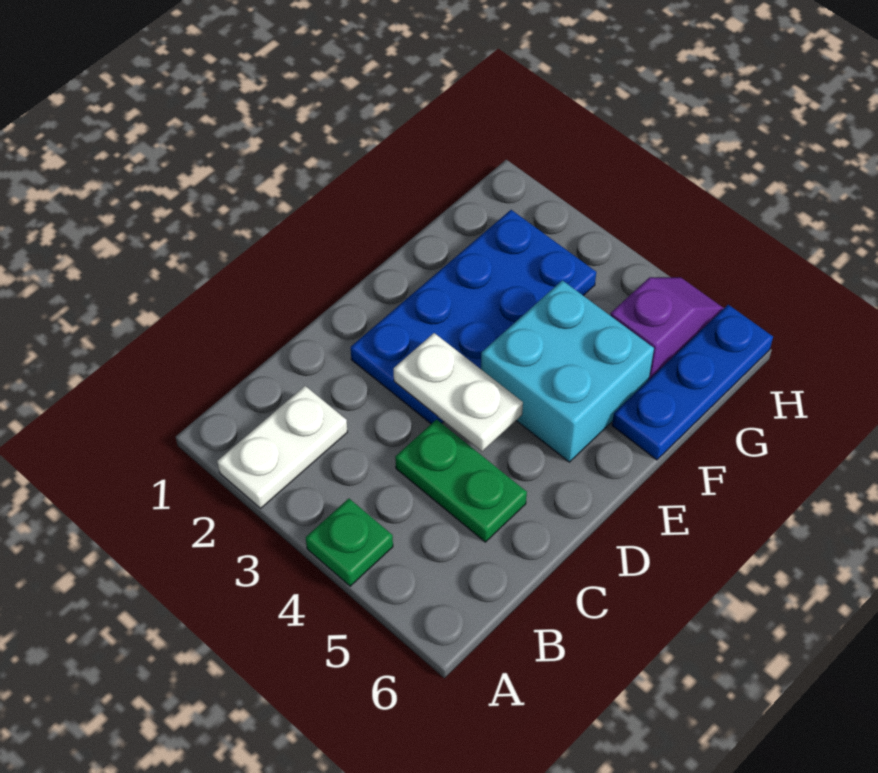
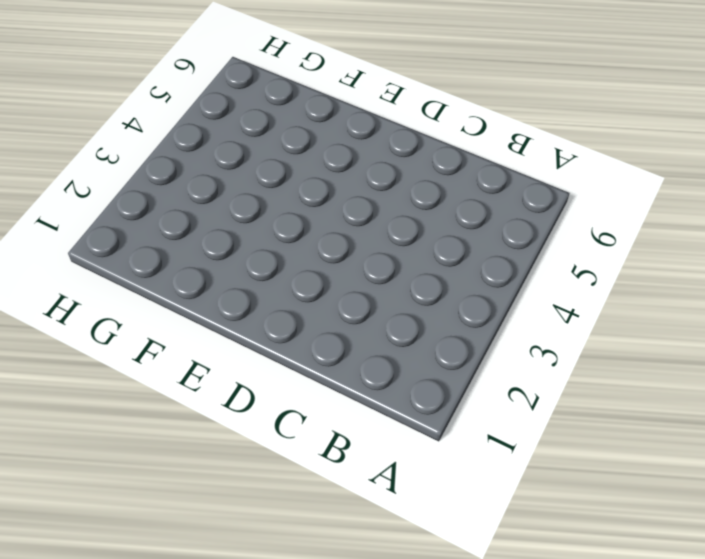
none -> white 1x2 plate [217,386,347,508]
none -> green 1x1 plate [306,499,393,586]

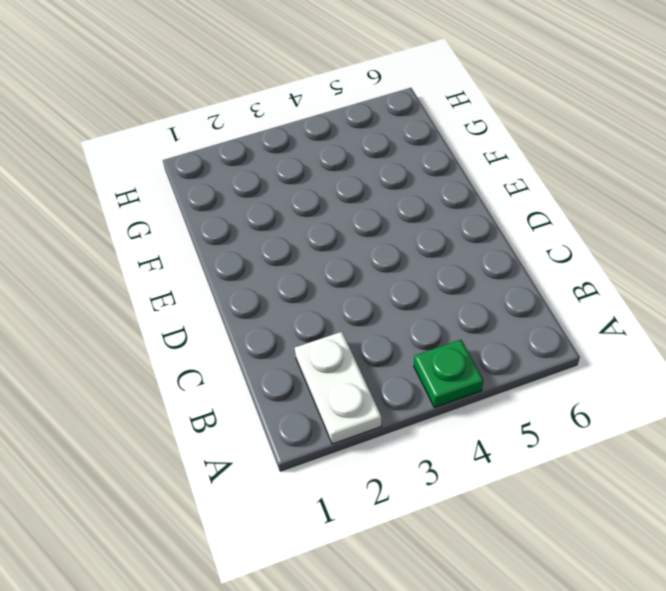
none -> green 1x2 plate [395,419,527,542]
none -> blue 2x4 plate [351,210,596,424]

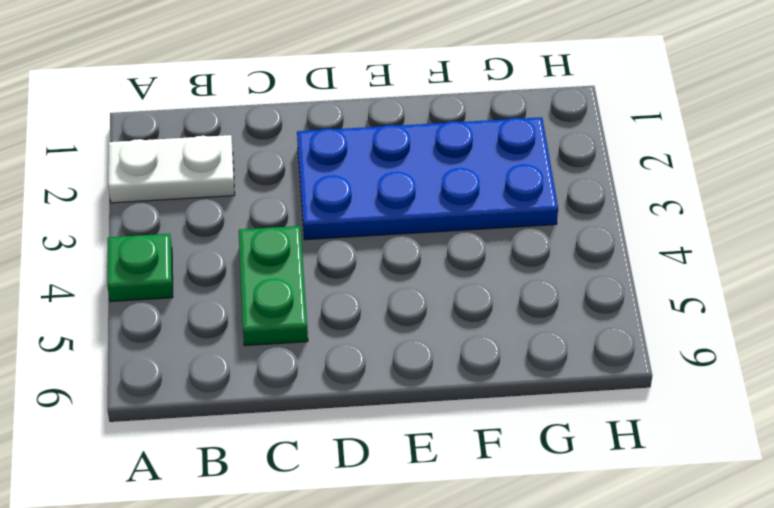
none -> cyan 2x2 brick [481,280,654,462]
none -> blue 1x3 plate [612,305,773,460]

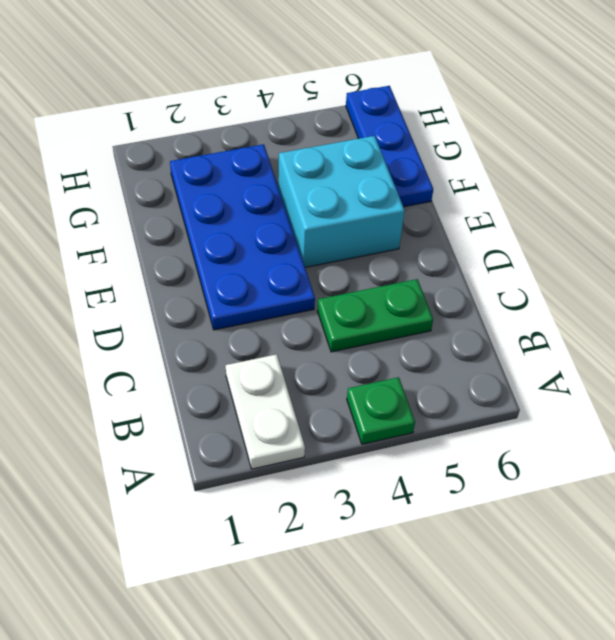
none -> purple 1x2 slope [610,277,724,379]
none -> white 1x2 plate [394,333,523,452]

